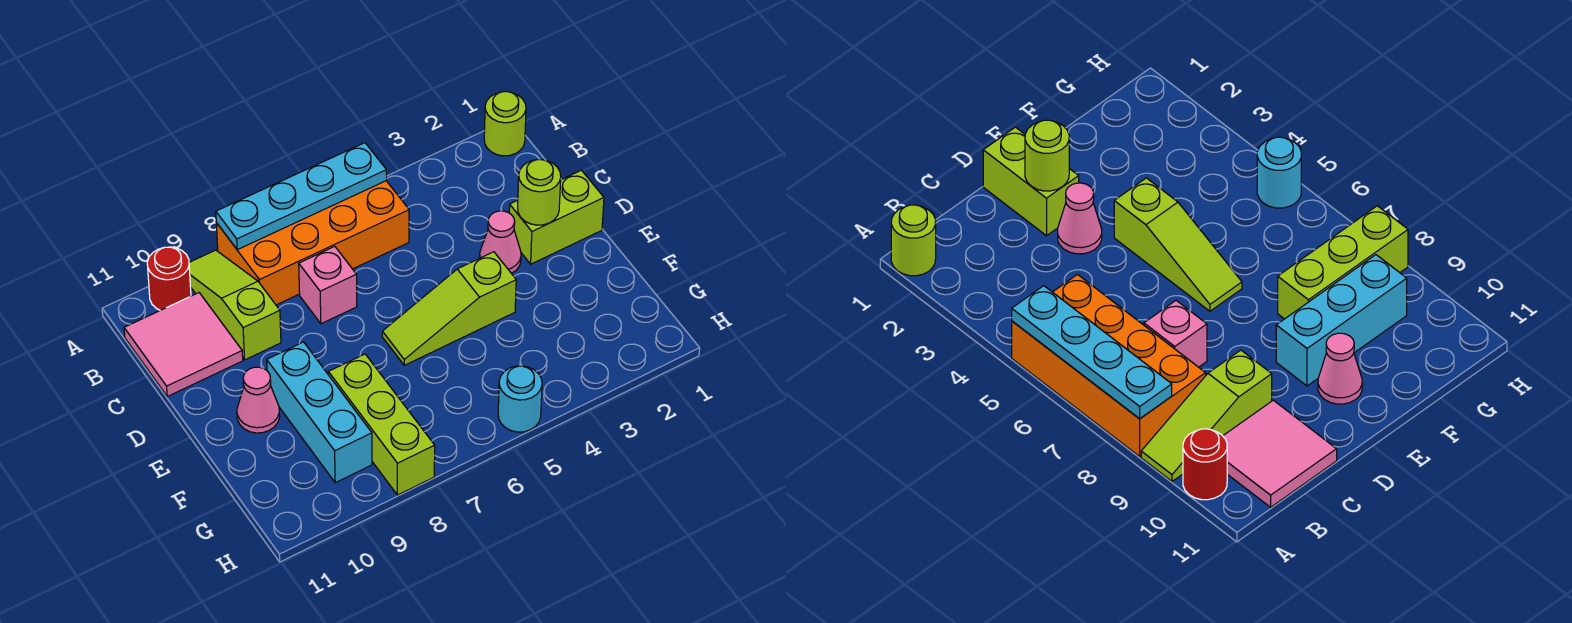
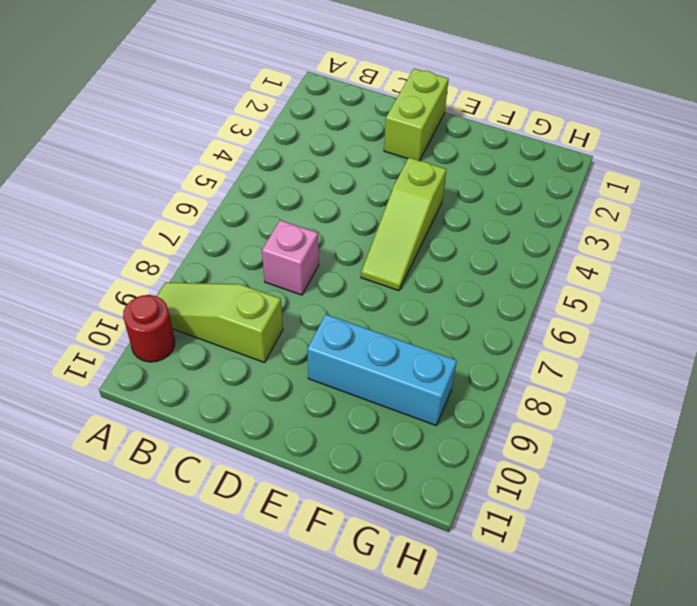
none -> lime 1x1 round brick [484,92,526,156]
none -> orange 2x4 brick [216,181,409,305]
none -> pink 2x2 tile [124,293,243,396]

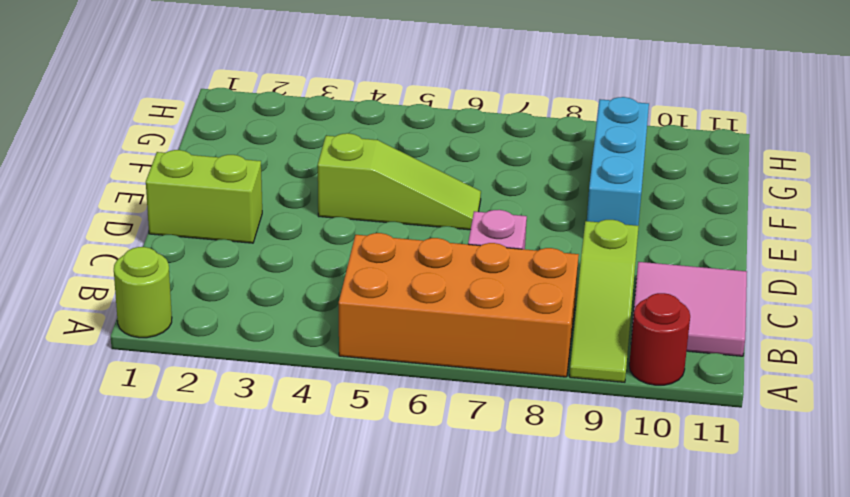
none -> pink 1x1 cone [480,211,521,274]
none -> pink 1x1 cone [237,367,280,433]
none -> lime 1x3 brick [328,354,435,495]

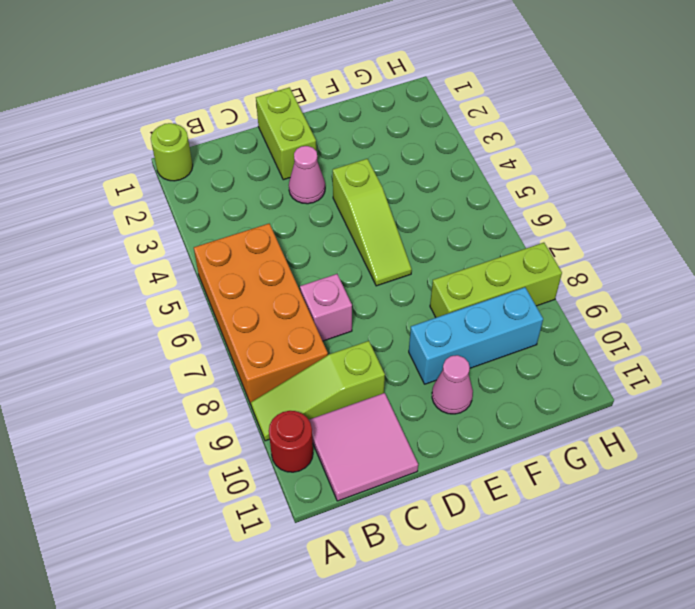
none -> cyan 1x1 round brick [498,366,542,432]
none -> cyan 1x4 plate [216,143,387,250]
none -> lime 1x1 round brick [518,160,561,225]

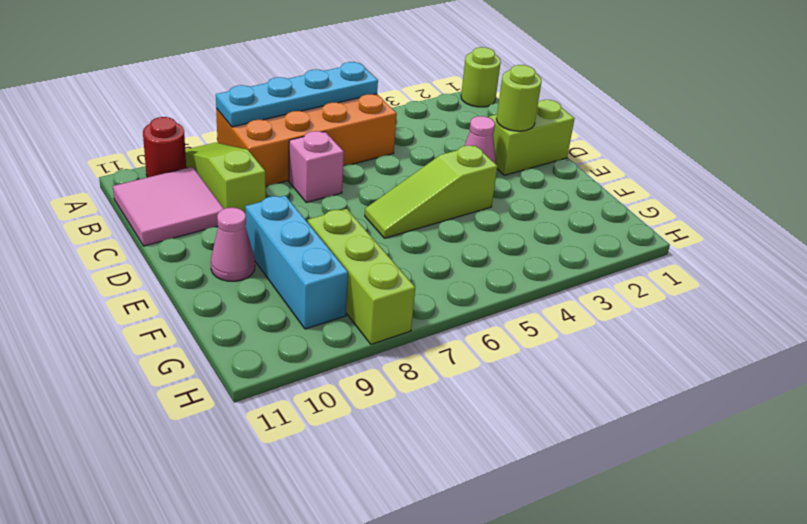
none -> cyan 1x1 round brick [498,366,542,432]

